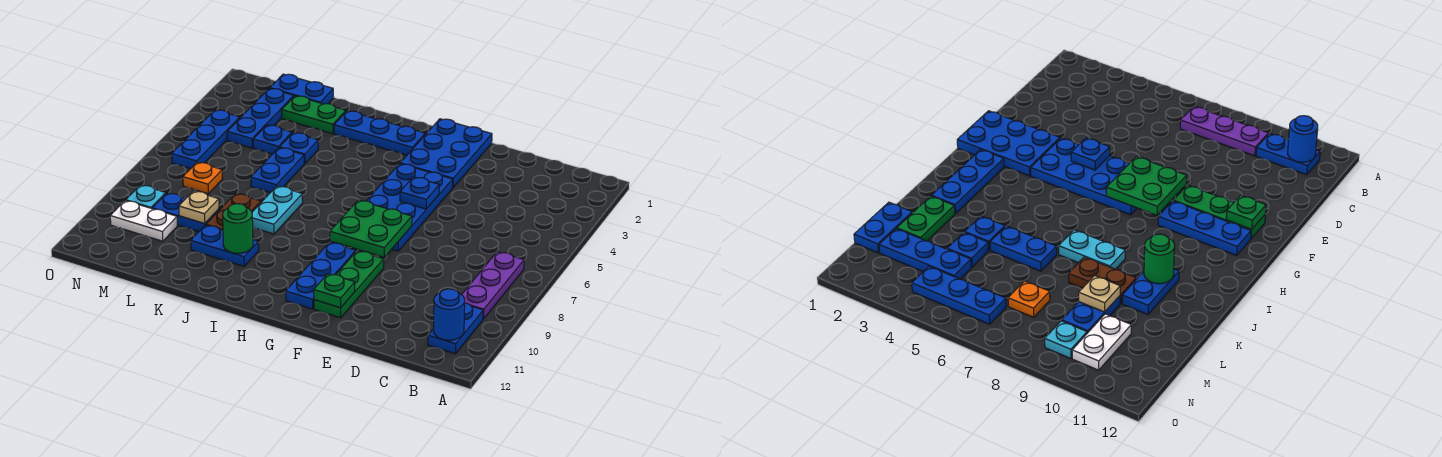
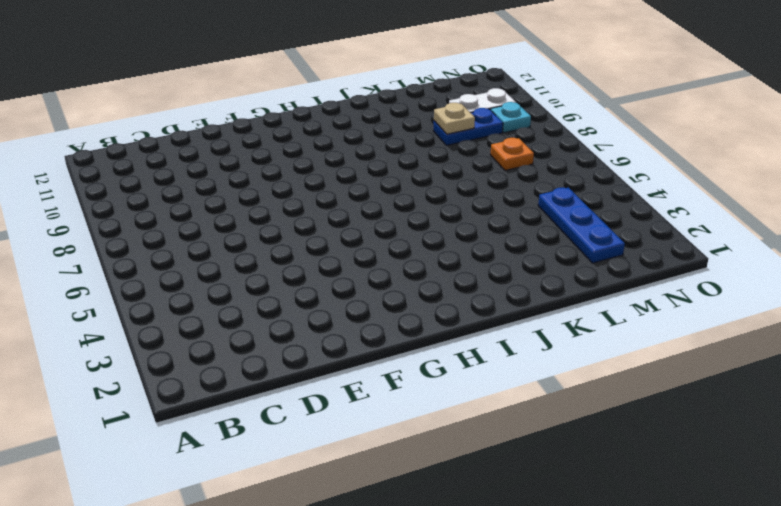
none -> purple 1x3 plate [462,252,524,319]
none -> blue 1x2 plate [428,303,483,354]
none -> blue 2x3 plate [400,119,492,188]

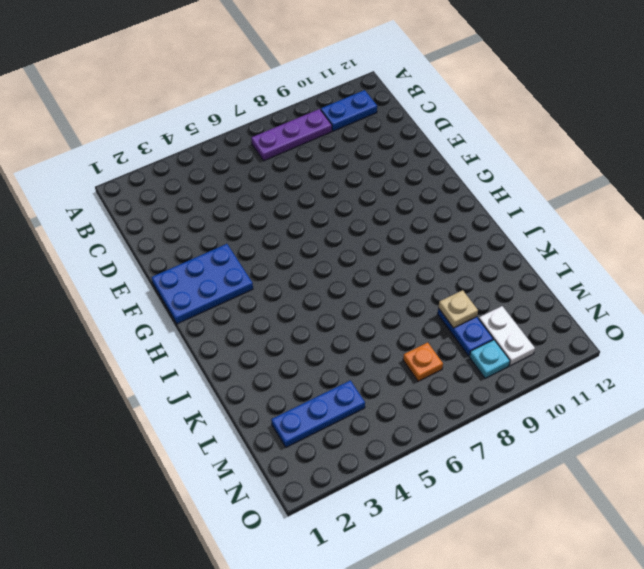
none -> blue 2x4 plate [367,164,453,251]
none -> green 1x3 plate [314,251,384,318]
none -> blue 1x3 plate [286,242,356,309]

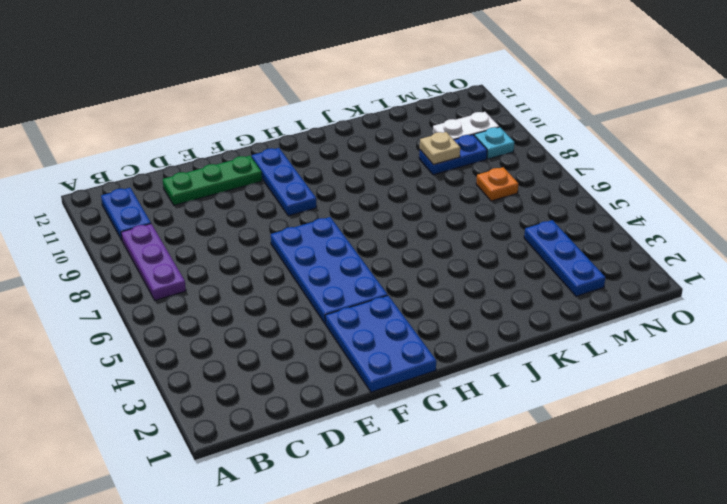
green 1x3 plate [163,156,262,205] -> green 1x3 plate turned to [314,251,384,318]
none -> blue 1x3 plate [334,111,425,155]
none -> cyan 1x2 plate [252,186,303,234]
none -> blue 1x2 plate [191,225,259,266]

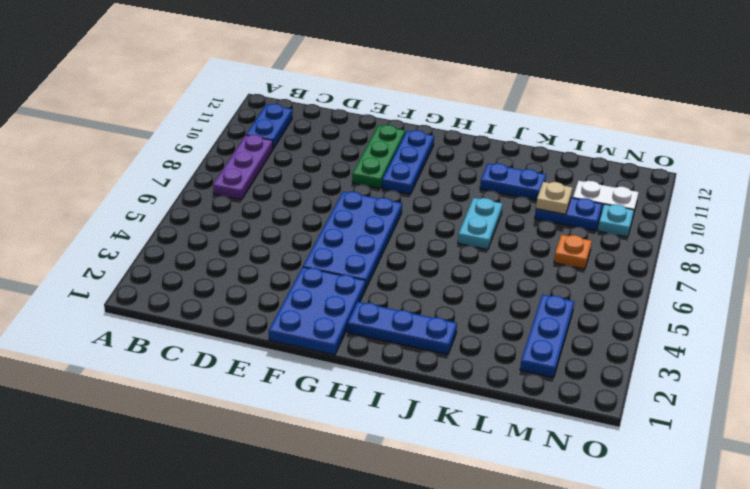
none -> green 1x2 plate [282,96,346,134]
none -> blue 1x1 plate [280,133,318,164]
none -> blue 1x2 plate [251,148,304,193]

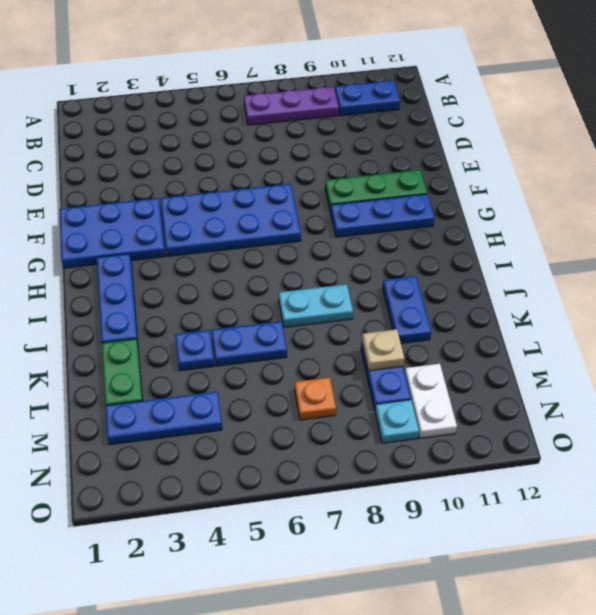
none -> brown 1x2 plate [206,194,261,230]
none -> blue 1x2 plate [270,74,334,104]
none -> blue 1x1 plate [253,125,292,154]

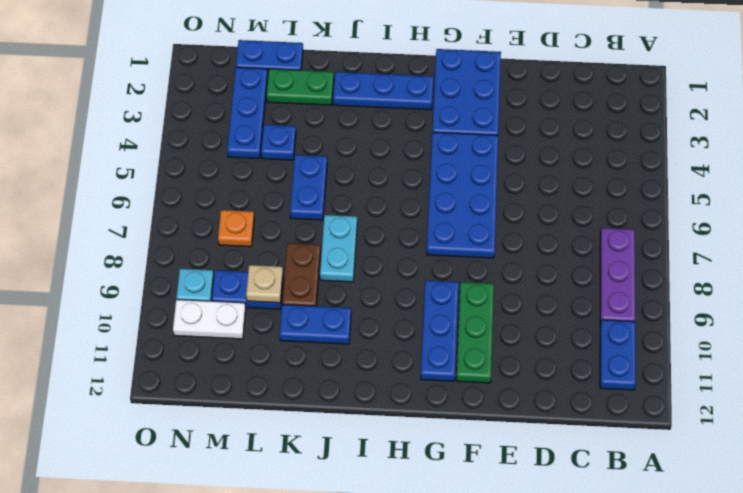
none -> blue 1x1 plate [280,133,318,164]
none -> blue 1x3 plate [172,110,240,169]
none -> blue 1x1 round brick [434,289,465,340]

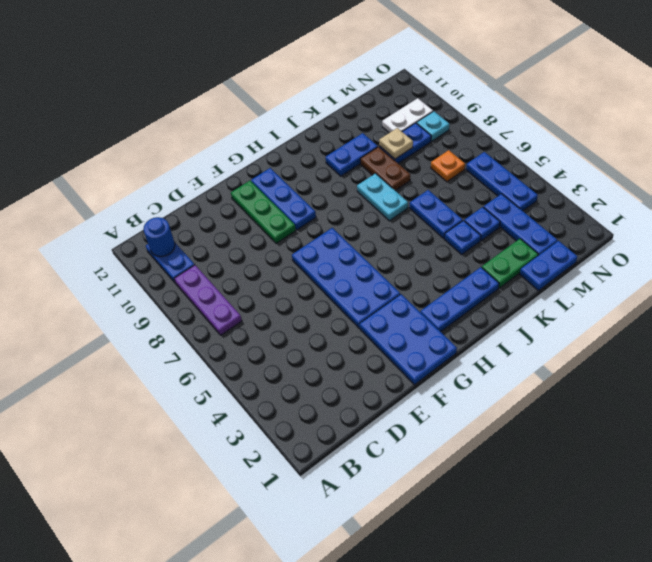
none -> blue 1x1 plate [400,177,439,209]
none -> green 2x2 plate [330,200,412,257]
none -> green 1x1 plate [314,274,355,308]

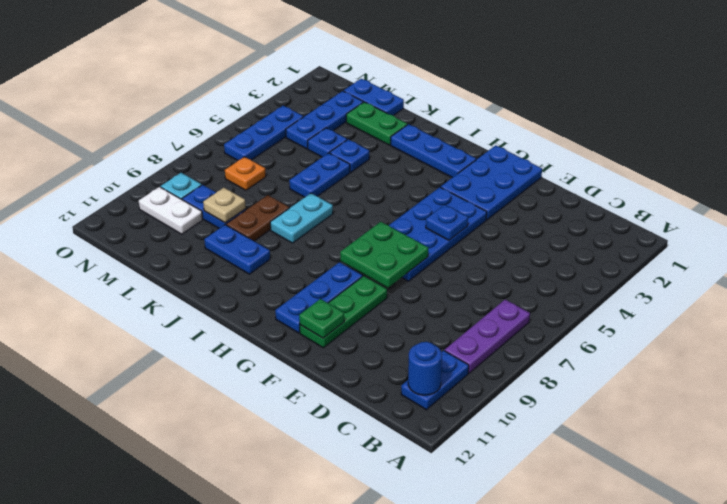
none -> green 1x1 round brick [223,204,253,253]

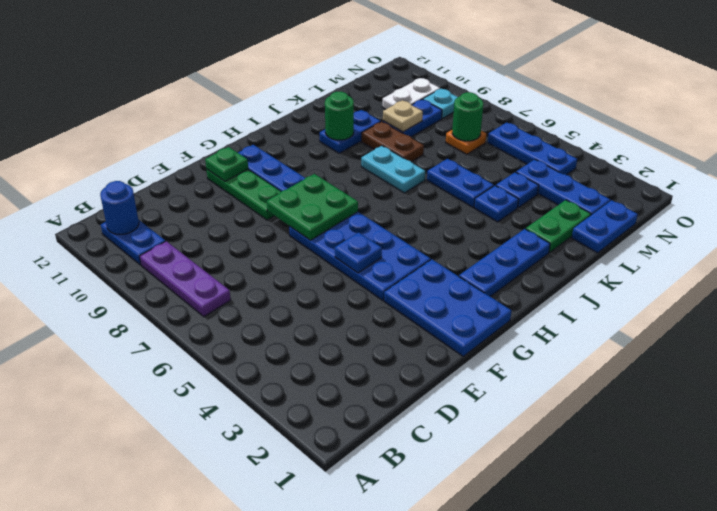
green 1x1 round brick [452,92,483,141] -> none

